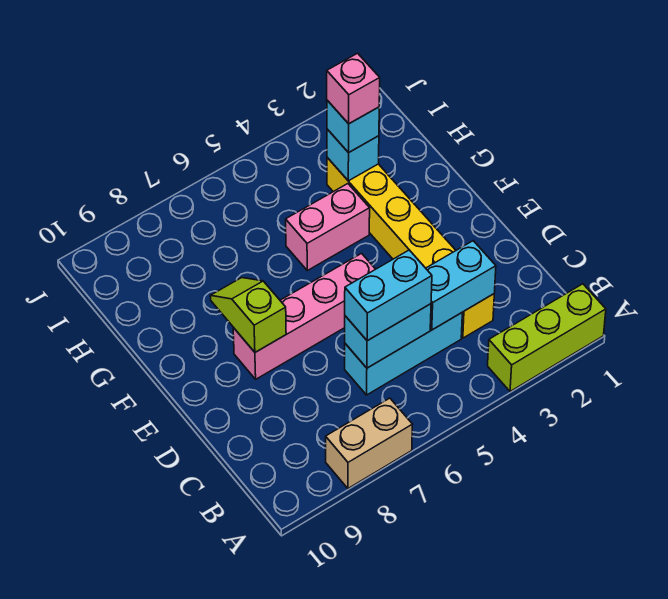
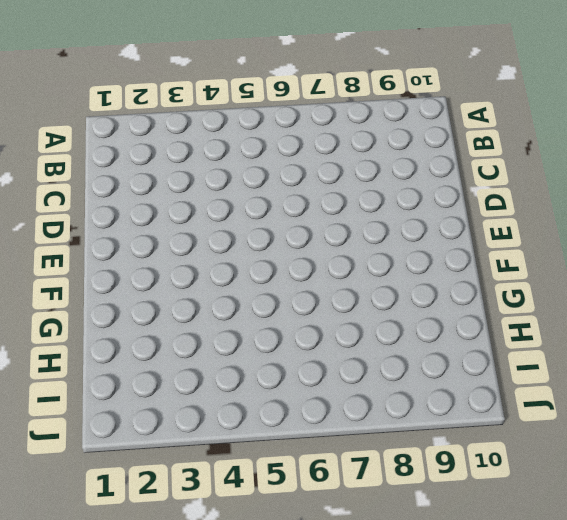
none -> lime 1x3 brick [488,284,606,392]
none -> tan 1x2 brick [326,398,413,488]
none -> yellow 1x6 brick [327,157,494,338]

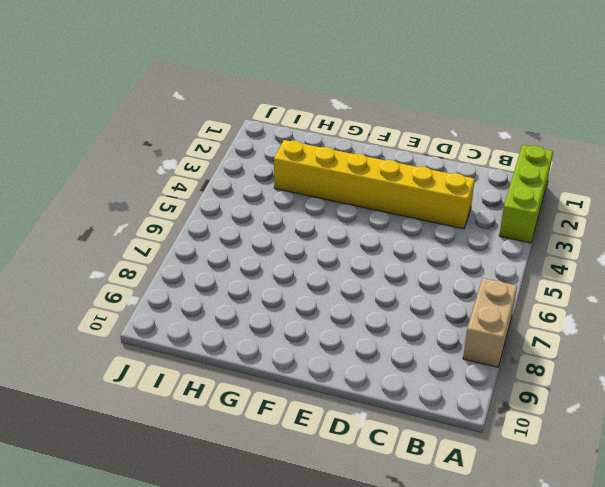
none -> cyan 1x3 brick [345,313,462,395]
none -> pink 1x4 brick [233,253,375,379]
none -> pink 1x2 brick [286,184,370,271]

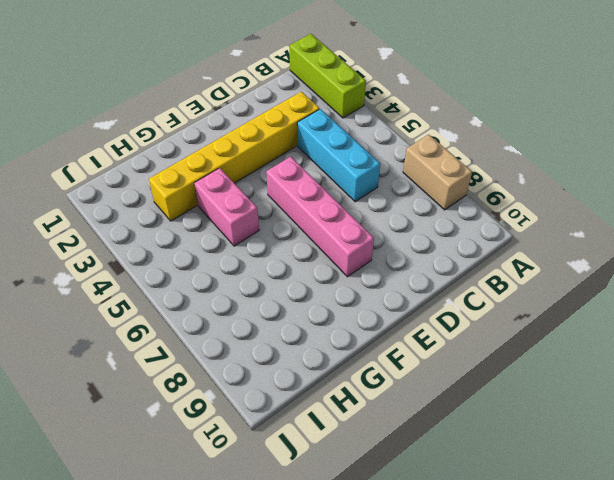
none -> cyan 1x2 brick [426,241,496,330]
none -> cyan 1x2 brick [345,304,431,368]
none -> lime 1x2 slope [210,278,286,352]

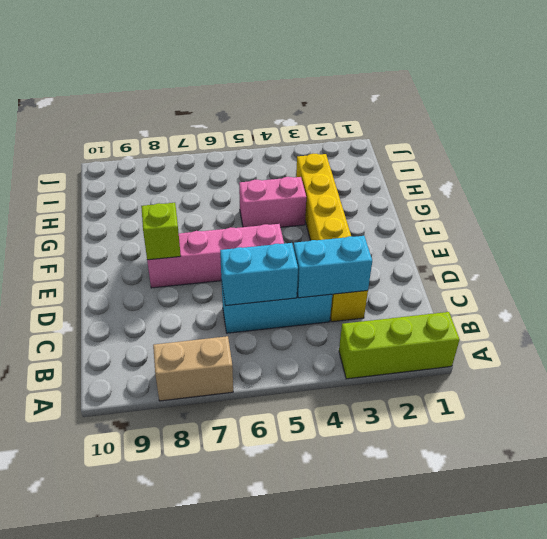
none -> cyan 1x1 brick [327,129,379,181]
none -> cyan 1x2 brick [345,250,432,341]
none -> cyan 1x1 brick [327,100,379,153]

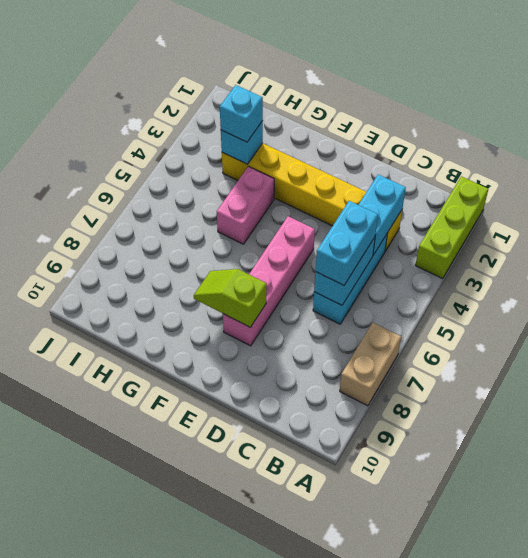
none -> pink 1x1 brick [327,53,380,124]

